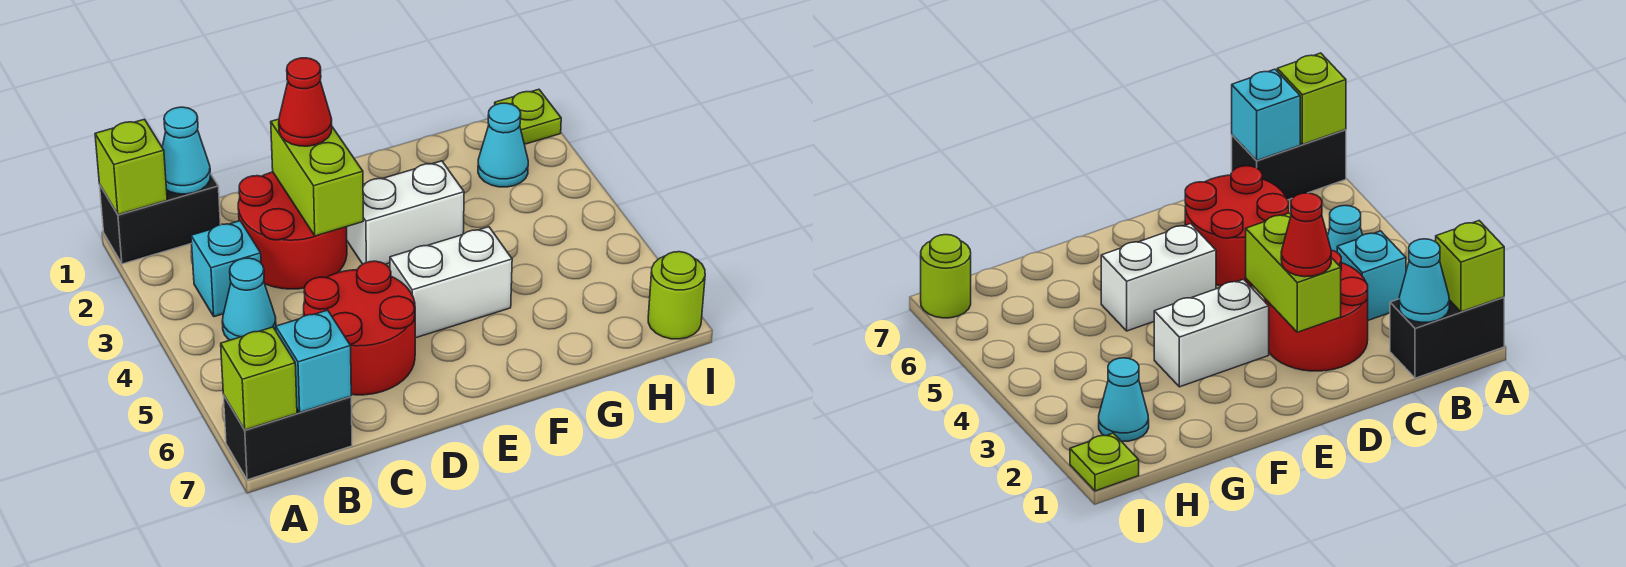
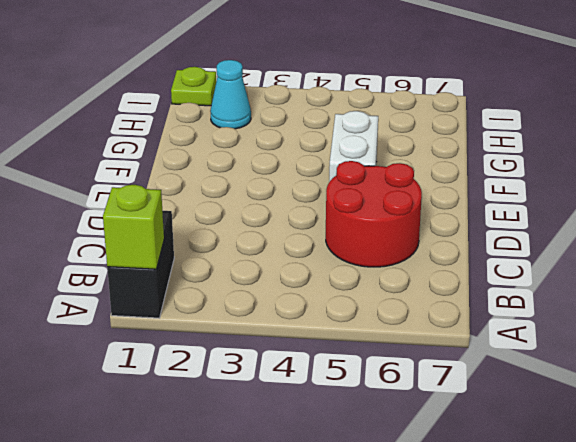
none -> black 1x2 brick [223,395,352,480]
none -> cyan 1x1 brick [191,221,261,317]
none -> cyan 1x1 cone [222,258,276,340]

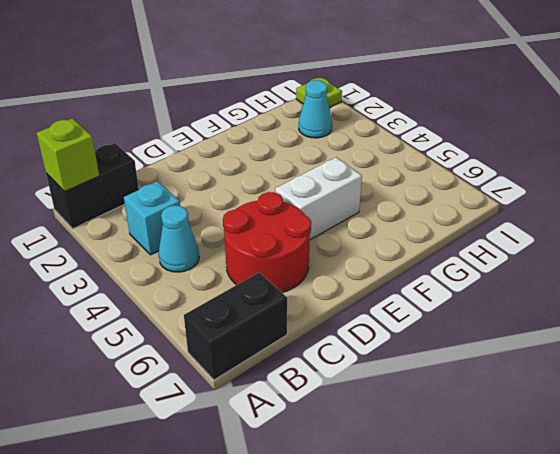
none -> red 2x2 round brick [238,172,347,289]
none -> white 1x2 brick [347,161,464,264]
none -> lime 1x1 round brick [648,252,705,339]

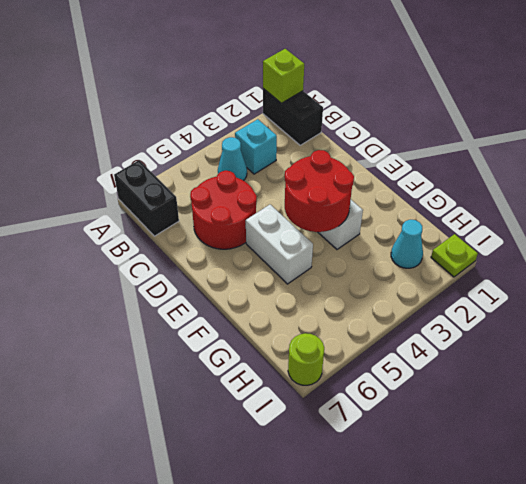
red 2x2 round brick [285,150,354,232] -> red 2x2 round brick moved to [238,172,347,289]
none -> lime 1x1 brick [221,327,297,430]
none -> cyan 1x1 cone [162,107,210,194]
none -> cyan 1x1 brick [276,310,351,412]

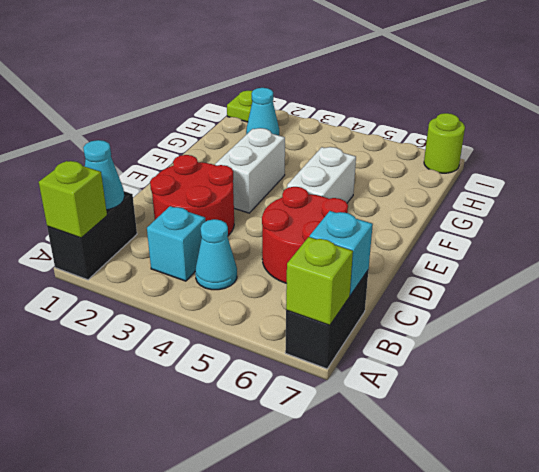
none -> lime 1x2 brick [271,119,363,236]
none -> red 1x1 cone [279,58,332,146]

